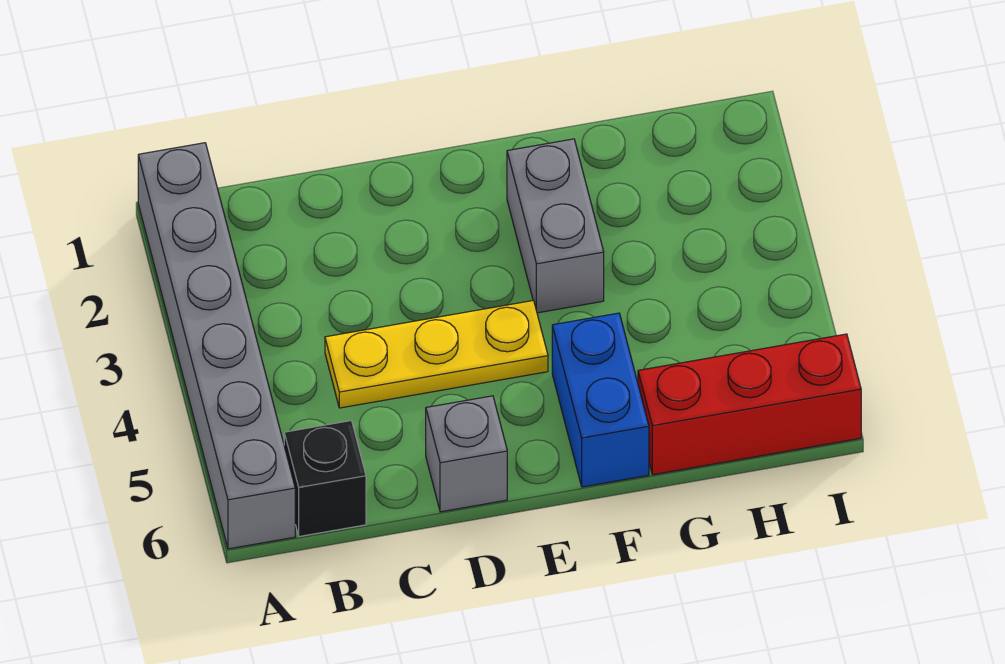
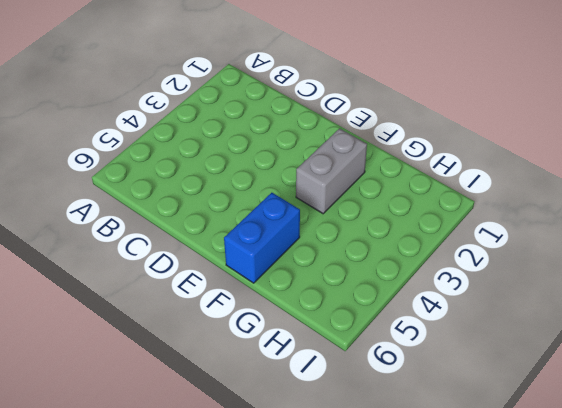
none -> grey 1x6 brick [138,143,295,549]
none -> black 1x1 brick [284,421,366,536]

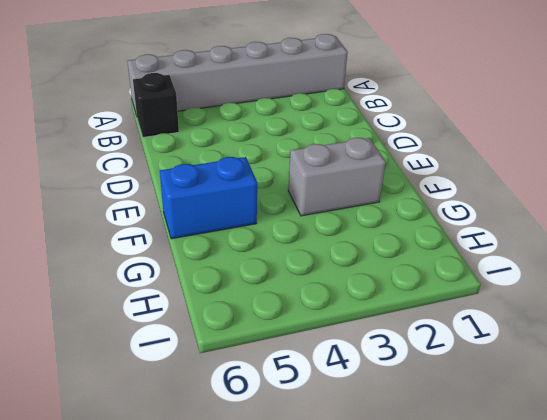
none -> yellow 1x3 plate [325,300,548,408]
none -> grey 1x1 brick [426,396,507,512]

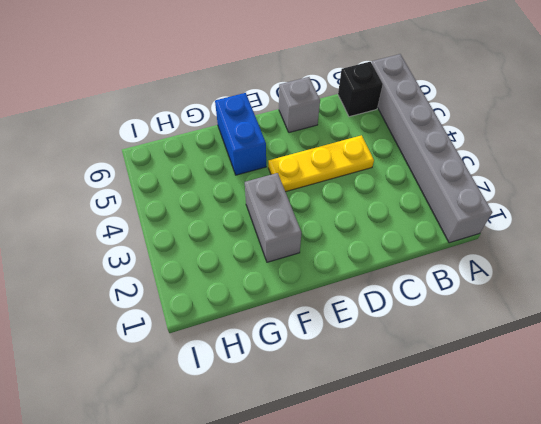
none -> red 1x3 brick [638,334,861,475]

